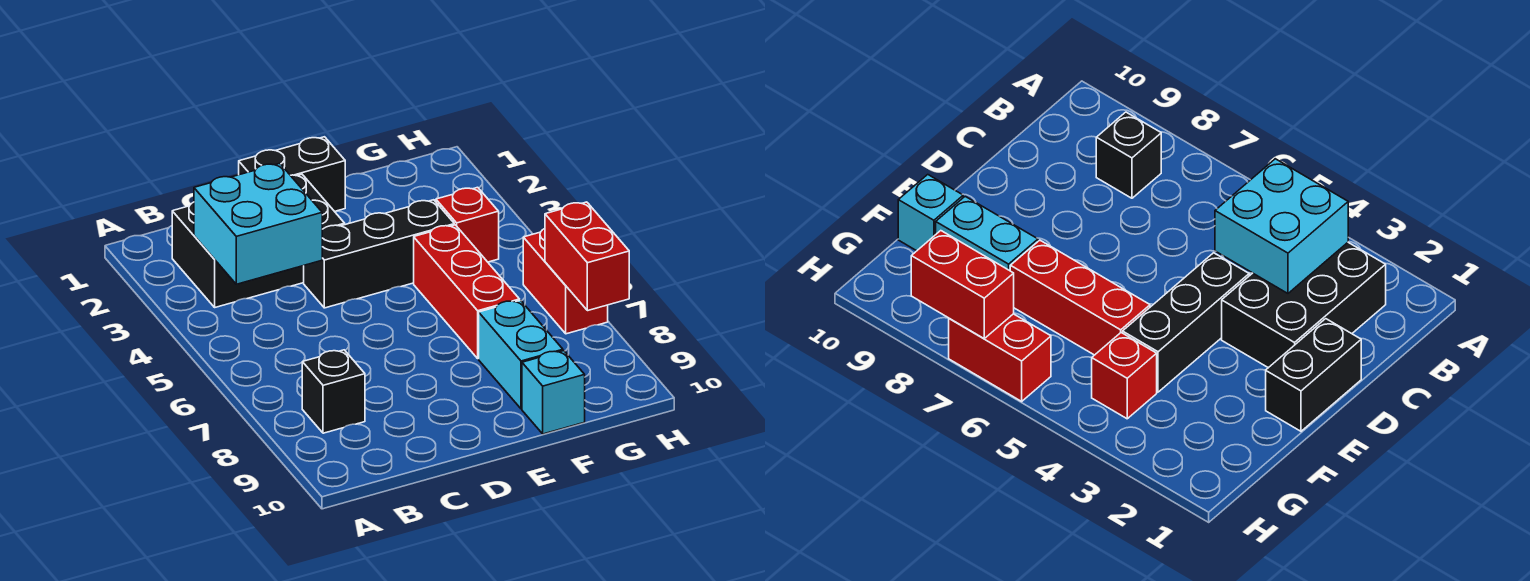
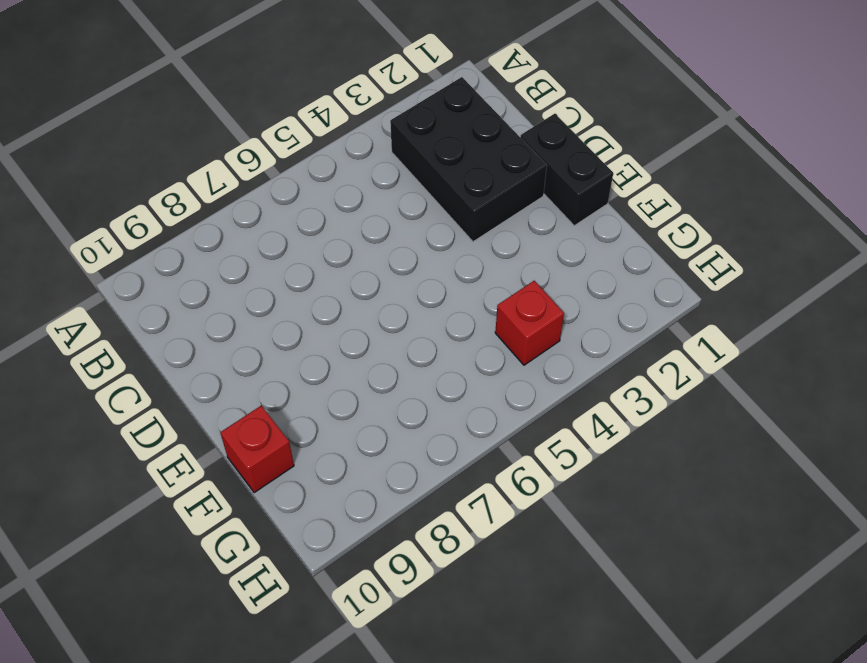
red 1x1 brick [220,406,294,493] -> cyan 1x1 brick [522,351,585,434]
none -> black 1x1 brick [302,350,365,433]
none -> black 1x3 brick [304,200,454,308]

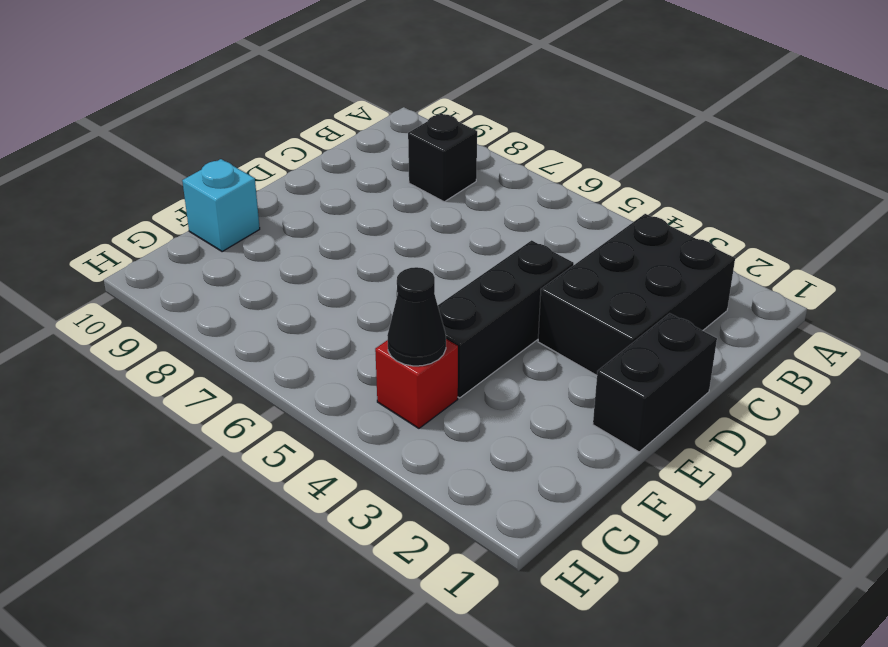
black 1x1 cone [387,267,446,366] -> none
none -> red 1x3 brick [414,225,520,359]
none -> cyan 1x2 brick [479,300,563,409]

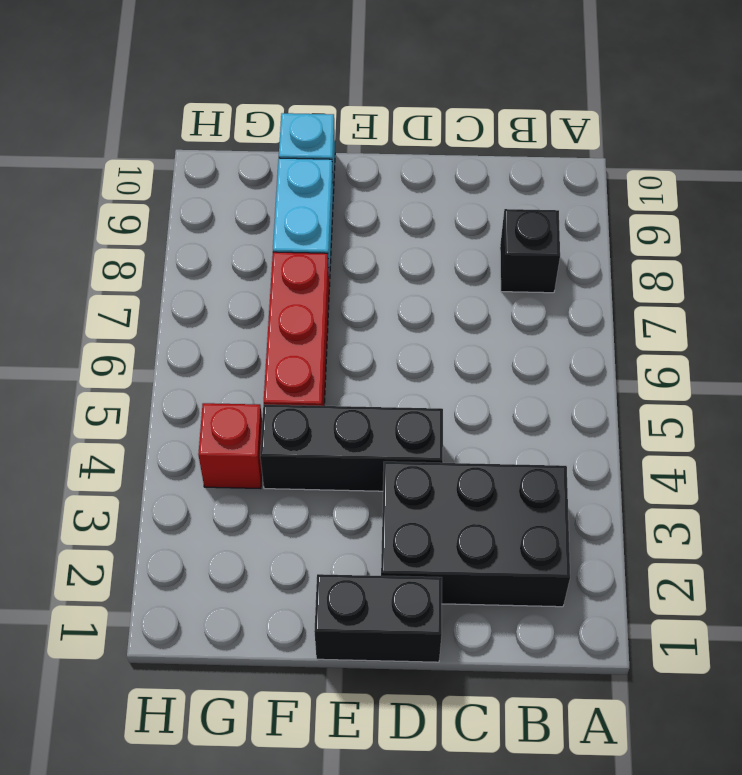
none -> red 1x2 brick [523,229,608,334]
none -> cyan 2x2 brick [194,163,322,284]

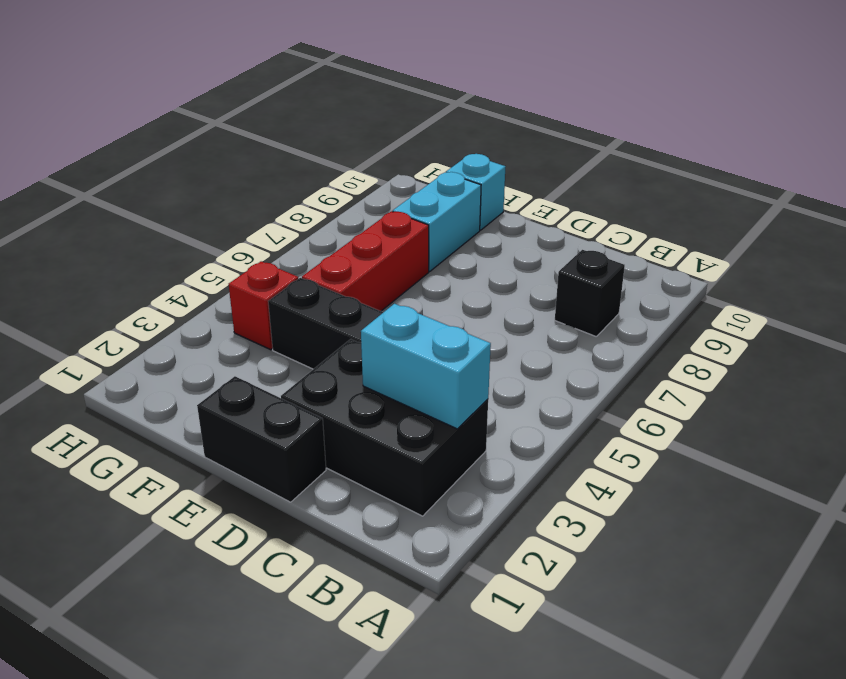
cyan 1x2 brick [361,304,491,429] -> cyan 2x2 brick [194,163,322,284]
none -> red 1x2 brick [523,229,608,334]
none -> red 1x2 brick [545,202,629,311]

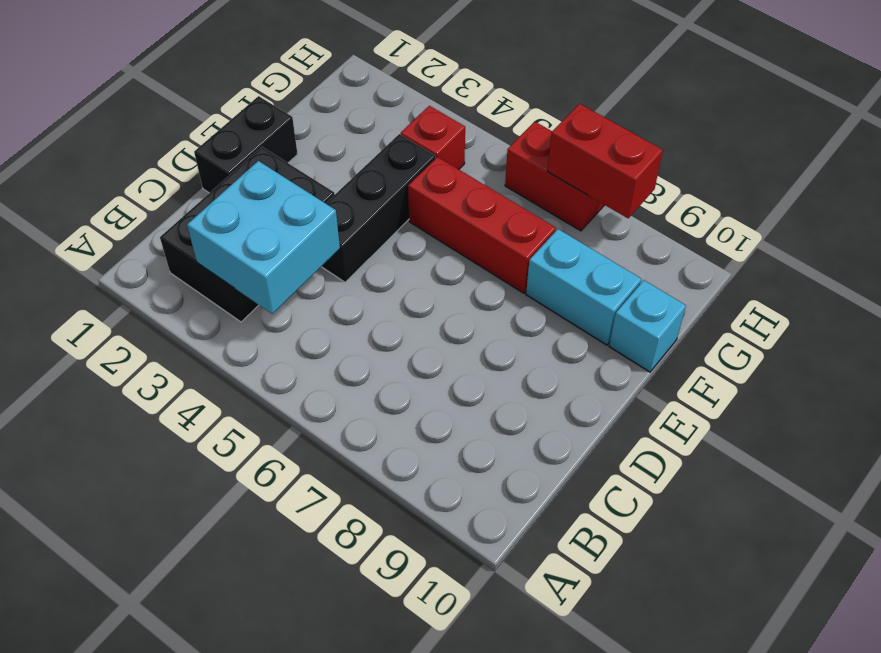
none -> black 1x1 brick [302,350,365,433]

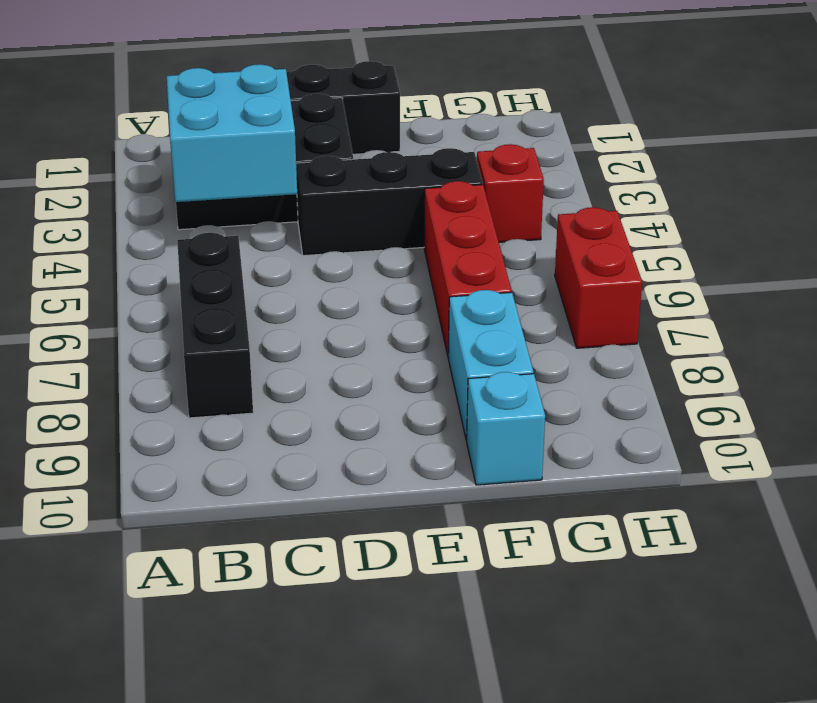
black 1x3 brick [177,233,253,418] -> black 1x1 brick [302,350,365,433]
none -> red 1x2 brick [545,202,629,311]

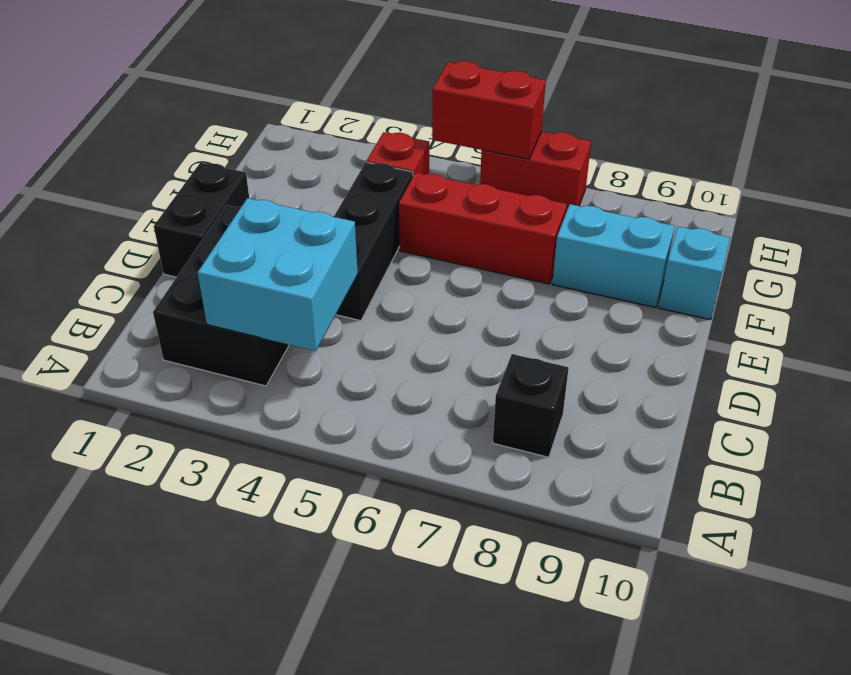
red 1x2 brick [432,61,546,159] -> red 1x2 brick moved to [545,202,629,311]

